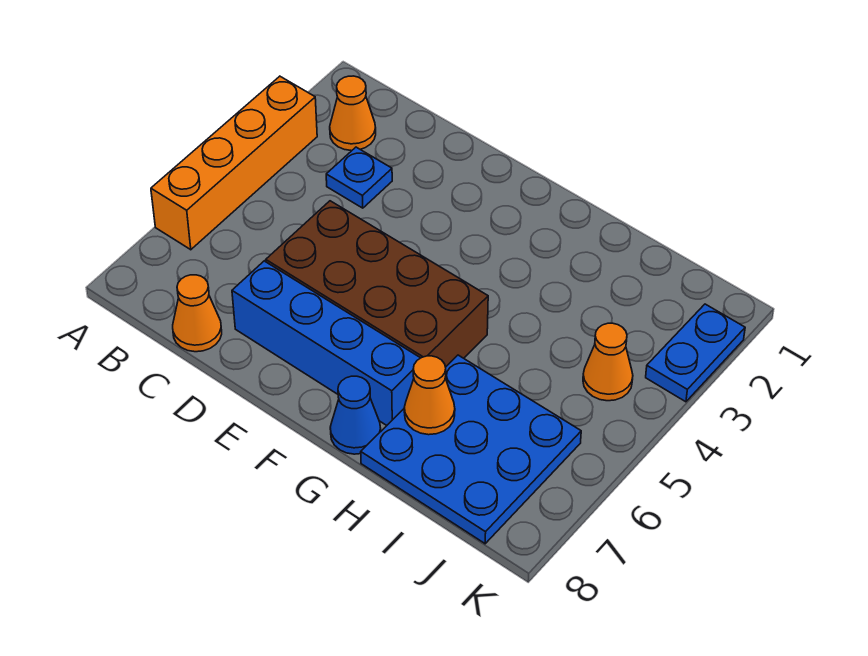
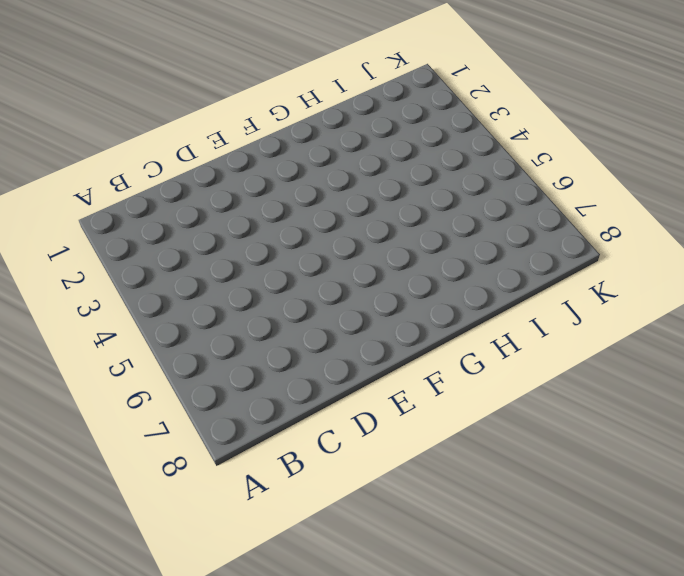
none -> orange 1x4 brick [151,76,317,250]
none -> orange 1x1 cone [330,76,376,151]

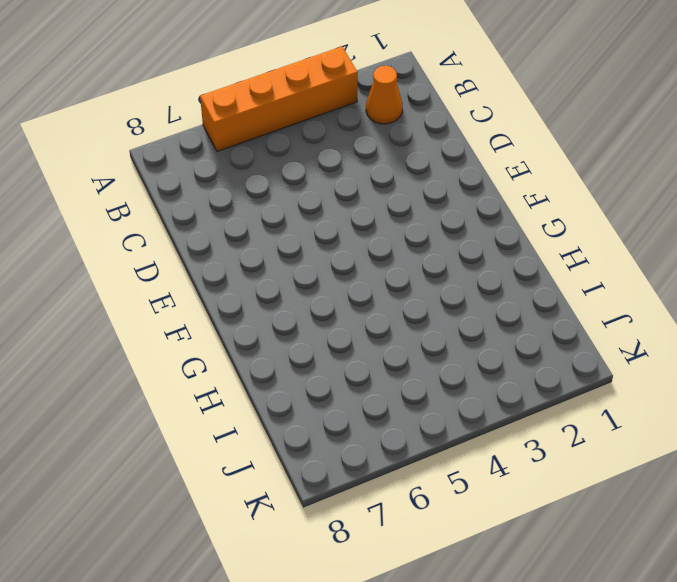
none -> blue 1x1 plate [326,147,392,208]
none -> orange 1x1 cone [173,275,222,352]

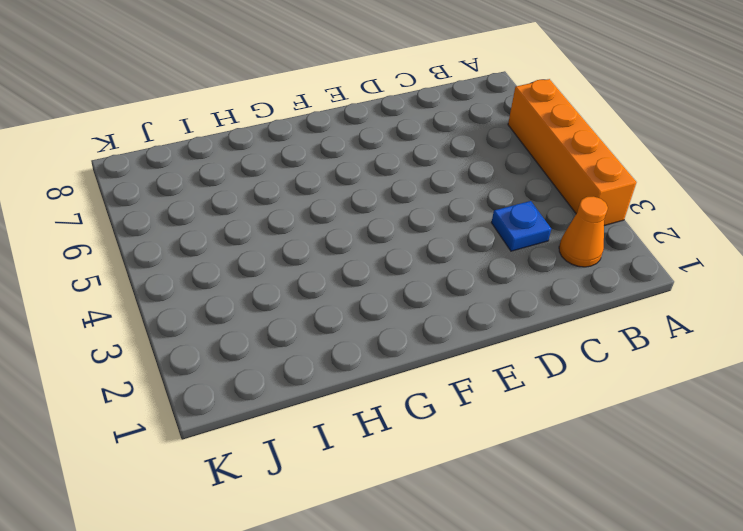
none -> orange 1x1 cone [173,275,222,352]
none -> brown 2x4 brick [266,201,488,367]

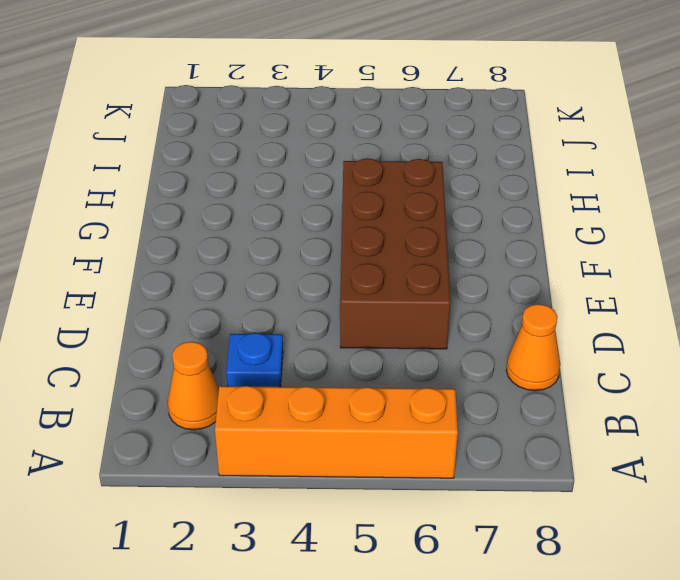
none -> blue 1x4 brick [232,261,420,425]
none -> blue 1x1 cone [330,376,381,454]

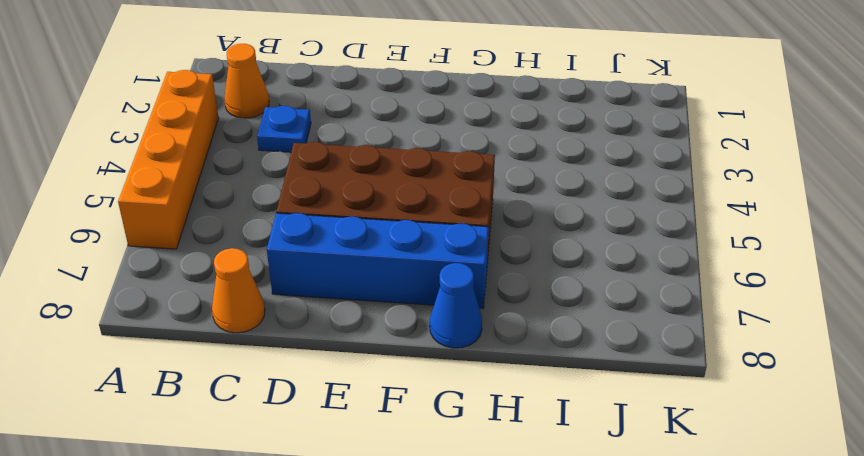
none -> blue 3x3 plate [361,355,581,544]
none -> orange 1x1 cone [583,323,633,401]

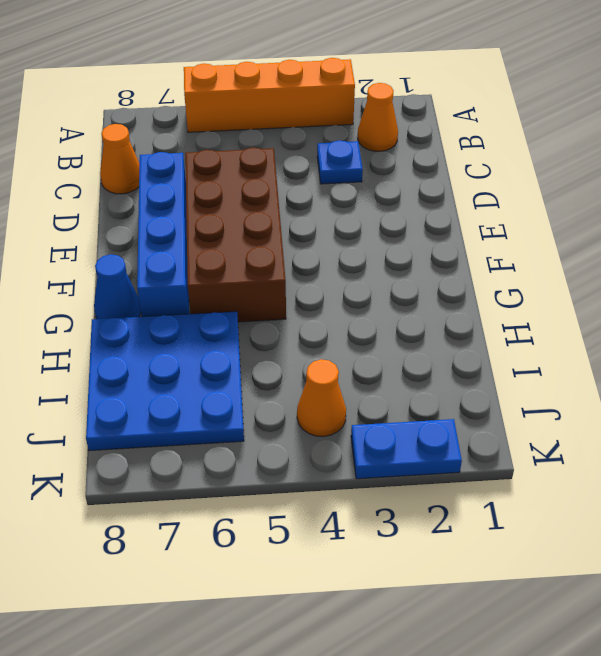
none -> orange 1x1 cone [404,356,455,435]

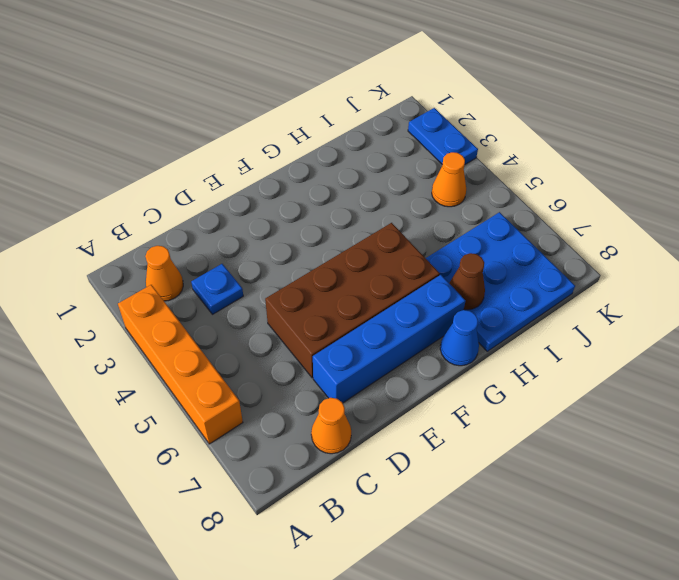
brown 1x1 cone [449,253,485,310] -> orange 1x1 cone [404,356,455,435]

